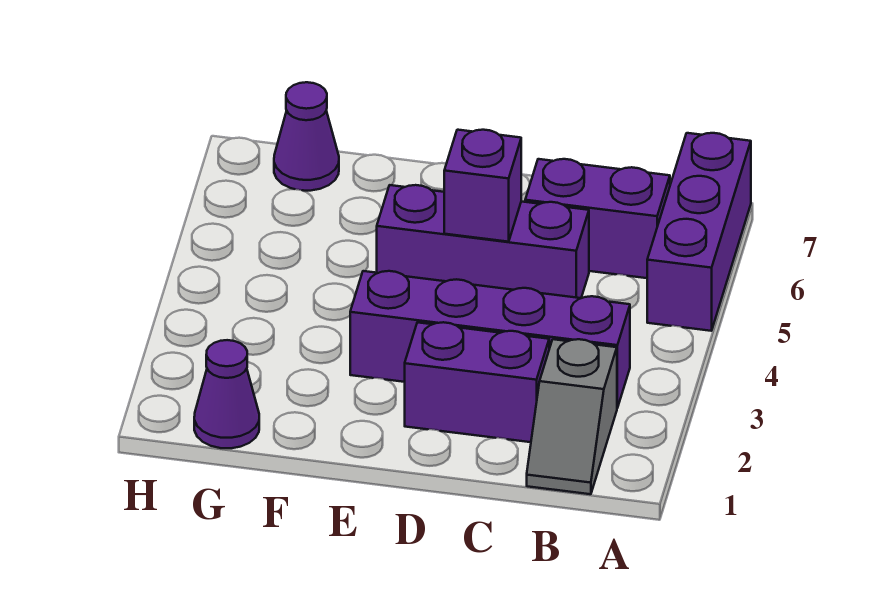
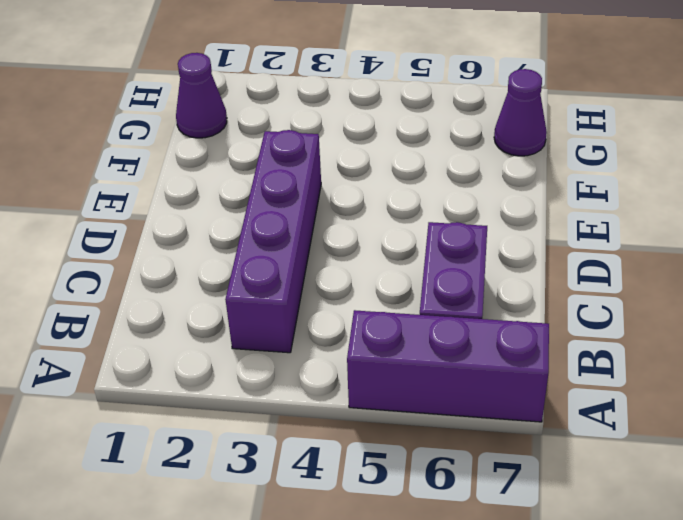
none -> grey 1x2 slope [527,339,617,494]
none -> purple 1x2 brick [405,322,549,442]

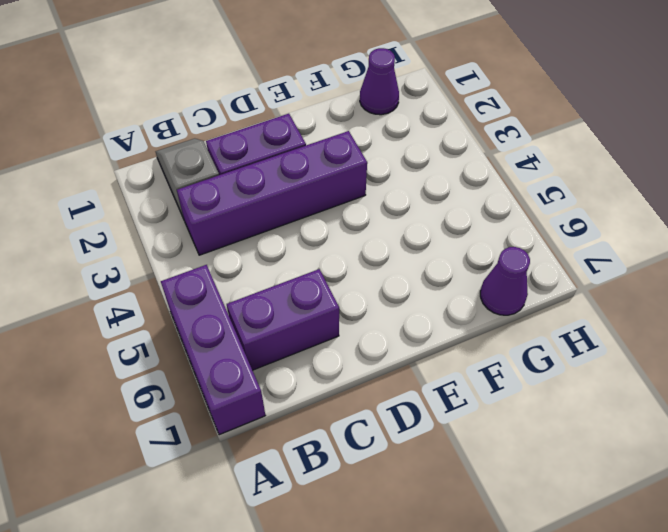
none -> purple 1x3 brick [377,185,589,298]
none -> purple 1x1 brick [444,130,521,242]

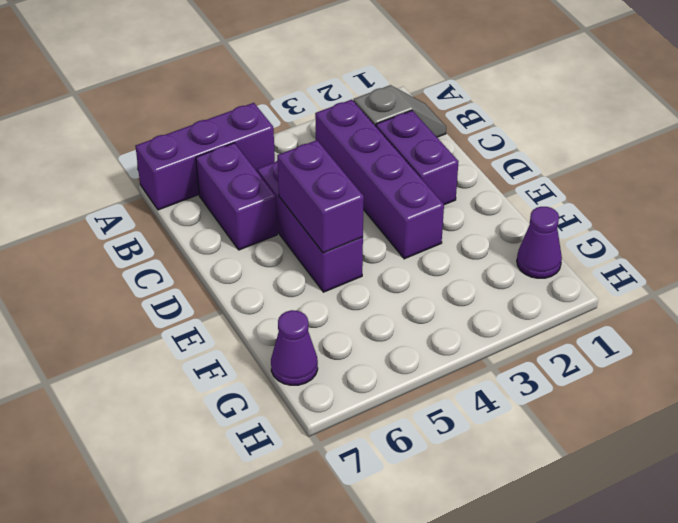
purple 1x2 brick [277,140,364,253] -> purple 1x1 brick [444,130,521,242]

